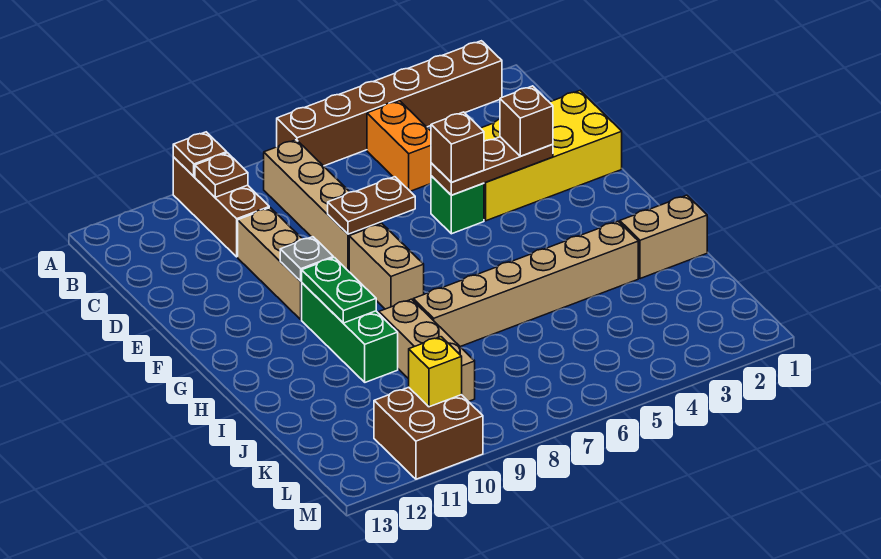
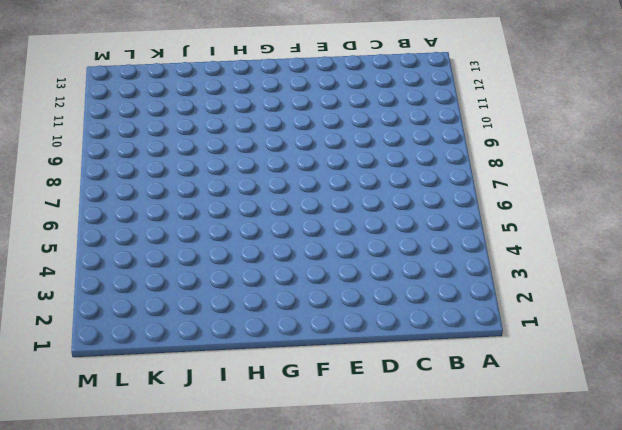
none -> brown 1x6 brick [277,41,502,166]
none -> brown 1x3 brick [173,157,269,257]
none -> orange 1x2 brick [367,101,431,191]

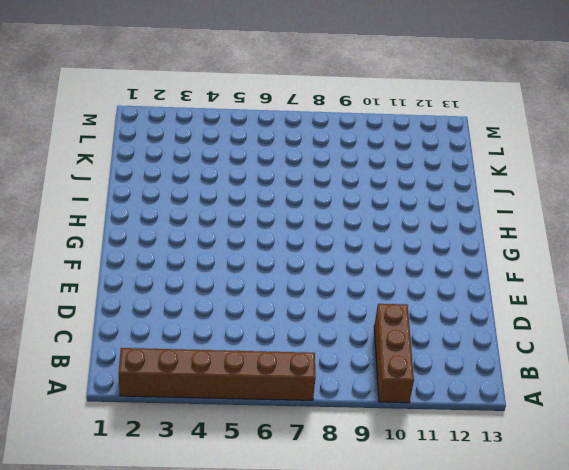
none -> orange 1x2 brick [367,101,431,191]
none -> tan 1x4 brick [264,140,381,271]
none -> yellow 2x4 brick [481,91,622,221]

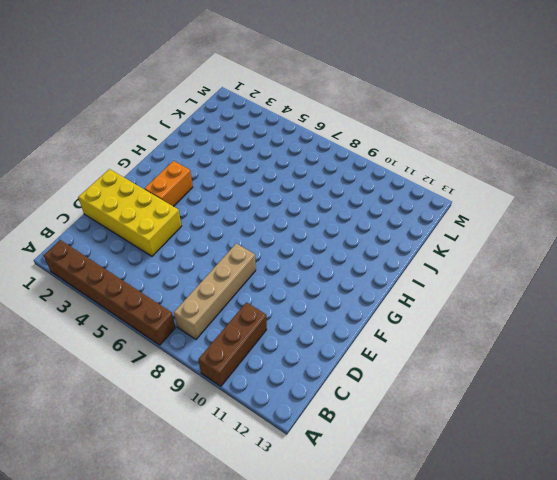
orange 1x2 brick [145,161,193,207] -> orange 1x2 brick moved to [367,101,431,191]
none -> tan 1x3 brick [238,208,302,320]
none -> green 1x1 brick [431,176,484,234]
none -> tan 1x2 brick [349,224,424,309]

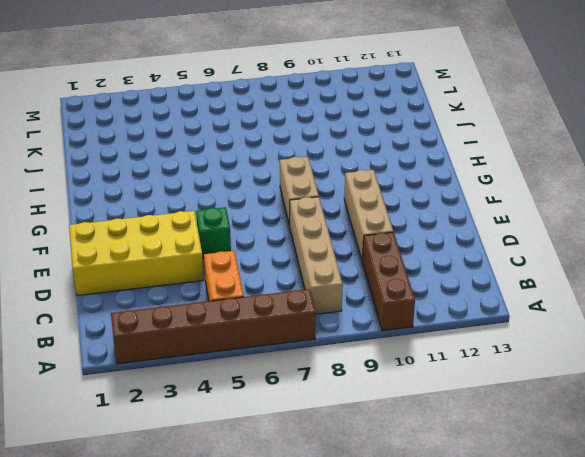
none -> green 1x3 brick [302,283,398,382]
none -> tan 1x2 brick [620,195,707,279]
none -> tan 1x6 brick [413,221,638,347]

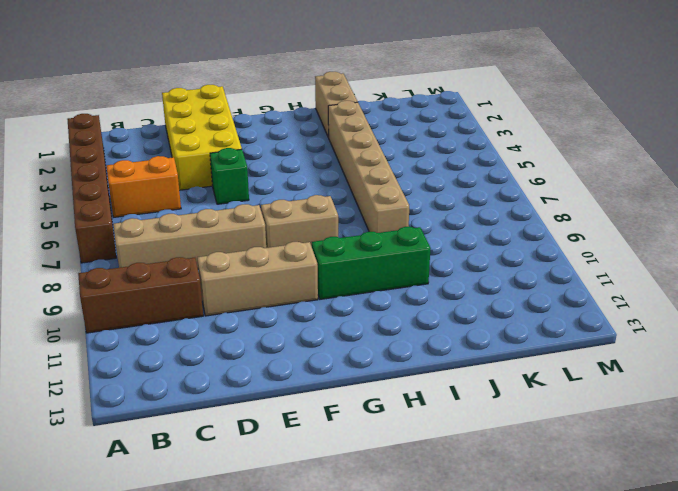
none -> tan 1x3 brick [379,299,475,402]
none -> brown 2x2 brick [374,387,483,479]
none -> brown 1x1 plate [173,132,227,176]

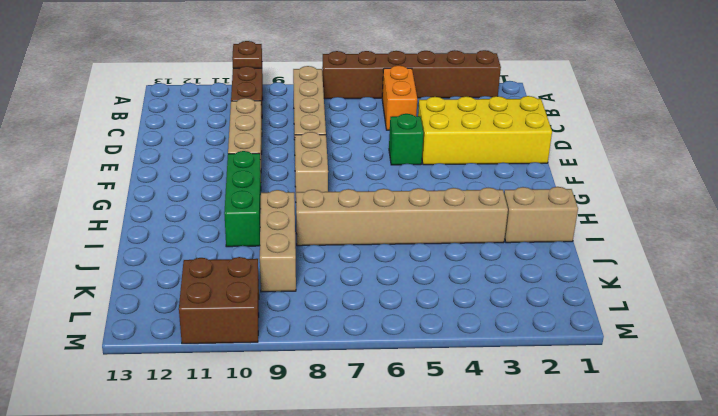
none -> brown 1x1 plate [195,153,248,197]
none -> brown 1x3 plate [431,137,553,195]
none -> brown 1x2 plate [328,177,415,234]

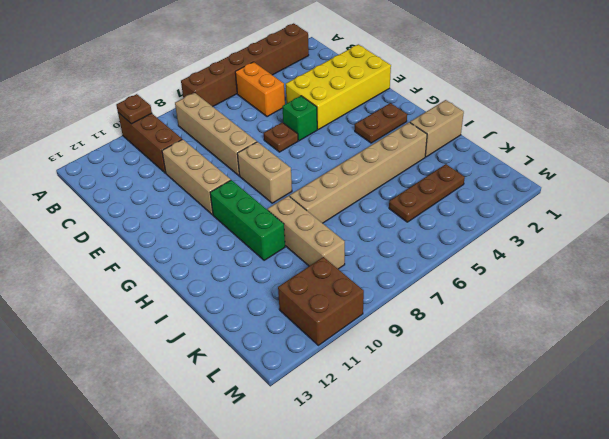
brown 1x1 plate [264,122,298,152] -> brown 1x1 plate moved to [195,153,248,197]
brown 1x2 plate [355,103,407,143] -> brown 1x2 plate moved to [328,177,415,234]
brown 1x3 plate [389,164,465,222] -> brown 1x3 plate moved to [431,137,553,195]
none -> grey 1x1 plate [280,237,333,281]
none -> green 1x2 plate [302,258,376,323]
none -> yellow 1x1 brick [409,337,462,407]

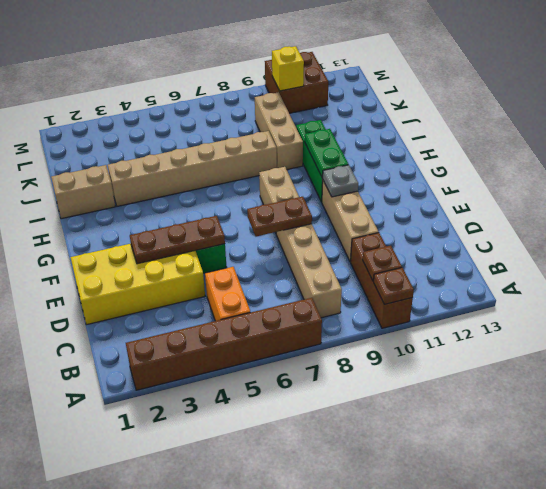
none -> brown 1x1 brick [500,86,553,156]
none -> brown 1x1 brick [431,112,484,182]

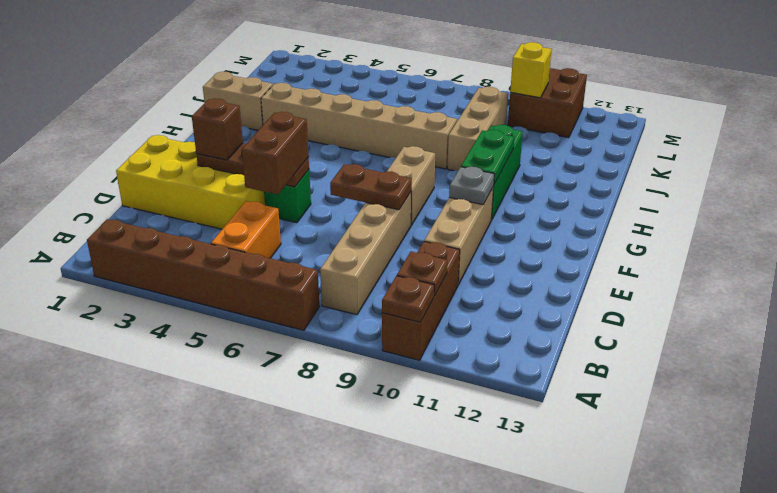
brown 1x2 brick [242,112,309,194] -> brown 1x1 brick [431,112,484,182]

